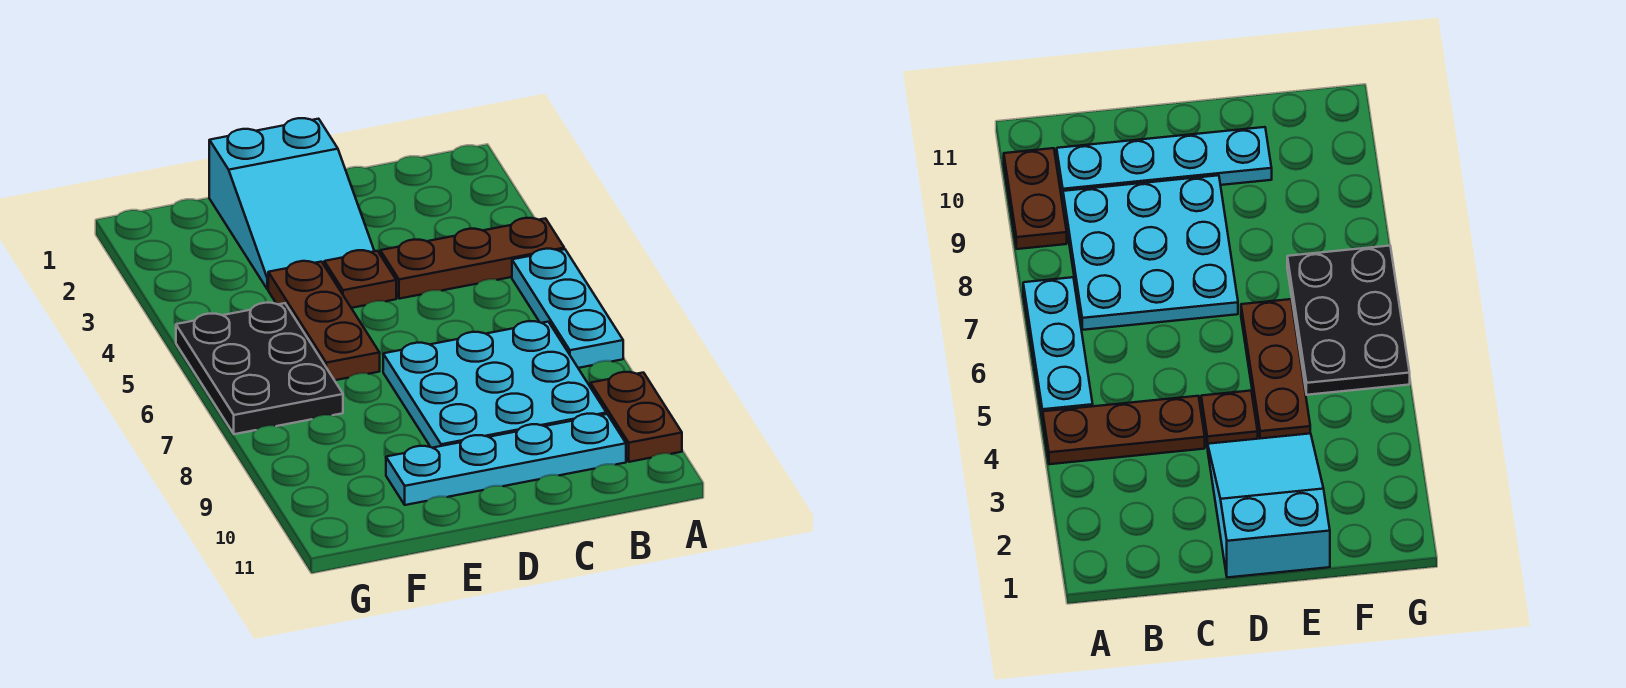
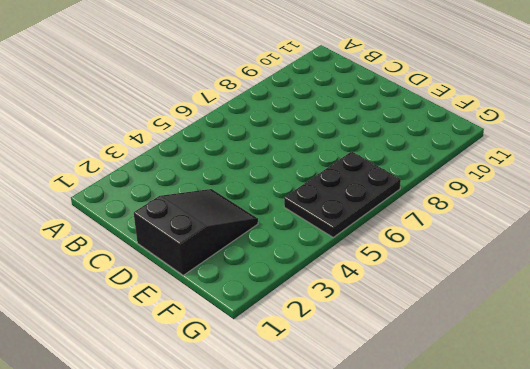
black 2x3 slope [134,189,258,275] -> cyan 2x3 slope [209,118,374,289]
none -> brown 1x3 plate [380,218,564,299]
none -> cyan 1x3 plate [512,249,623,368]

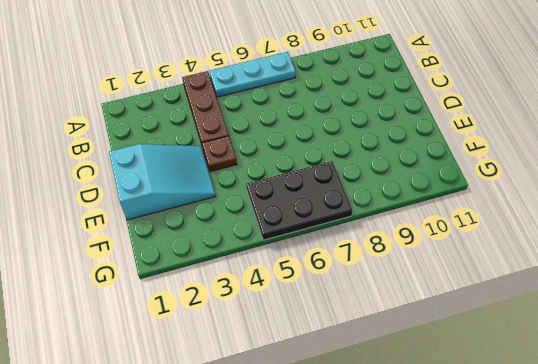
none -> brown 1x2 plate [590,372,682,462]
none -> cyan 3x3 plate [383,321,606,448]

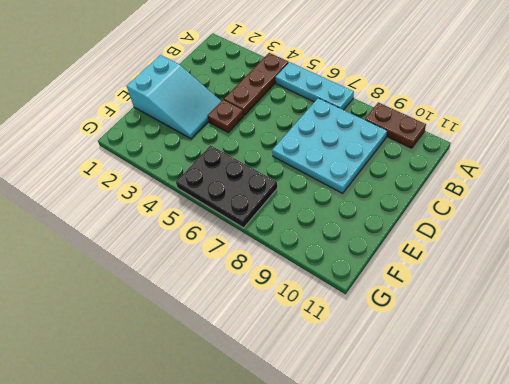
none -> cyan 1x4 plate [386,414,626,505]
none -> brown 1x3 plate [268,261,380,380]

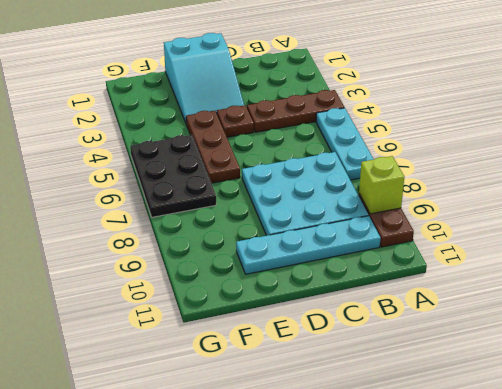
lime 1x1 brick [359,156,404,214] -> none

